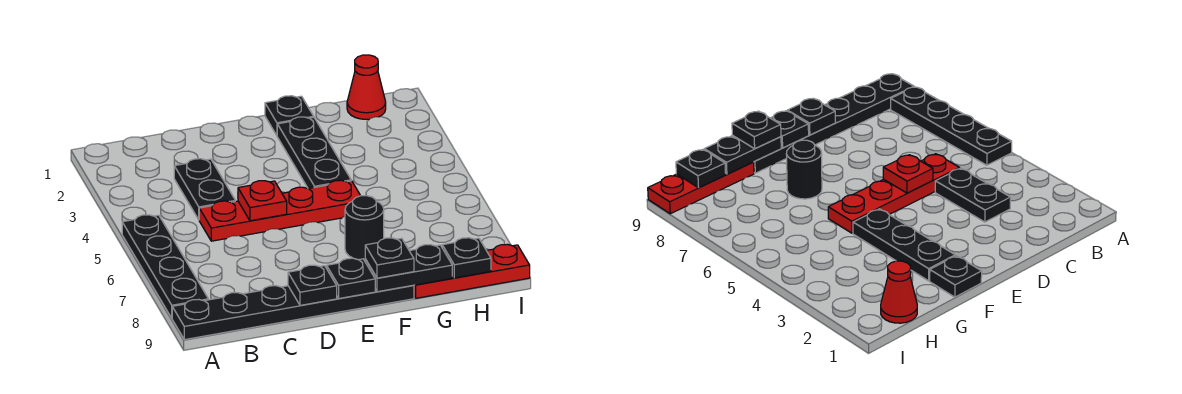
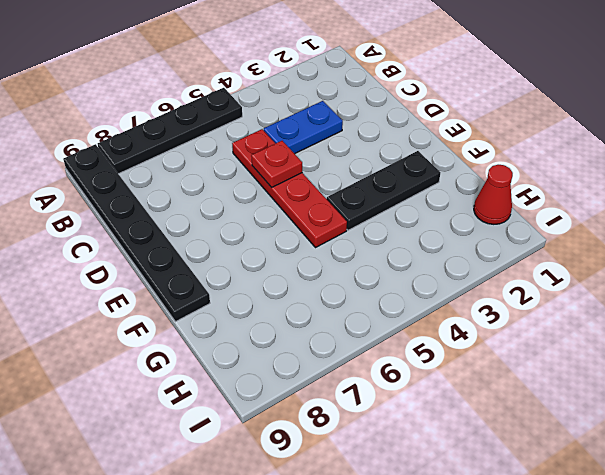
blue 1x2 plate [264,101,343,154] -> black 1x2 plate [174,159,235,219]
none -> black 1x1 plate [265,96,314,135]
none -> black 1x1 round brick [345,196,384,260]
none -> red 1x3 plate [414,244,530,298]

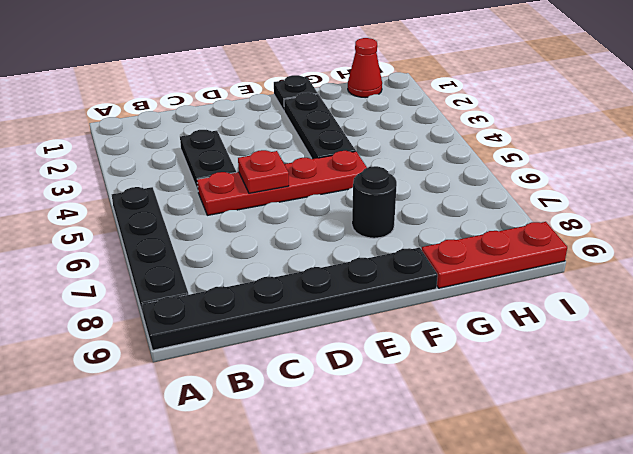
none -> black 1x1 plate [288,265,337,305]
none -> black 1x1 plate [327,258,375,298]
none -> black 1x2 plate [365,245,452,292]

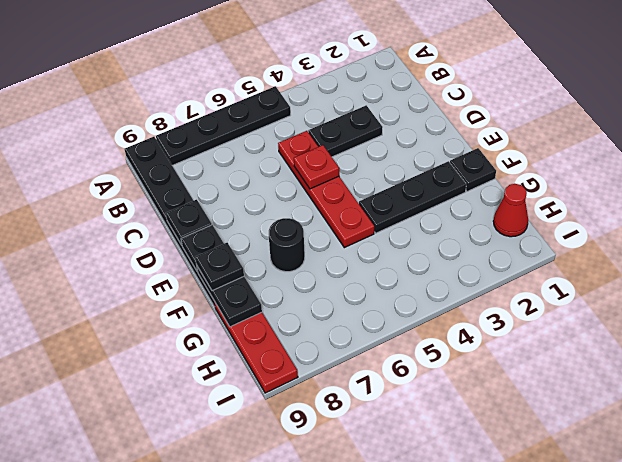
none -> black 1x1 plate [442,238,491,278]

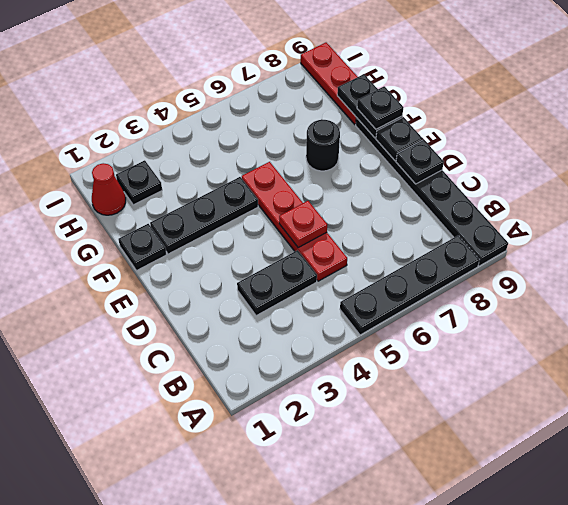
black 1x1 plate [116,160,162,205] -> black 1x1 plate moved to [442,238,491,278]

